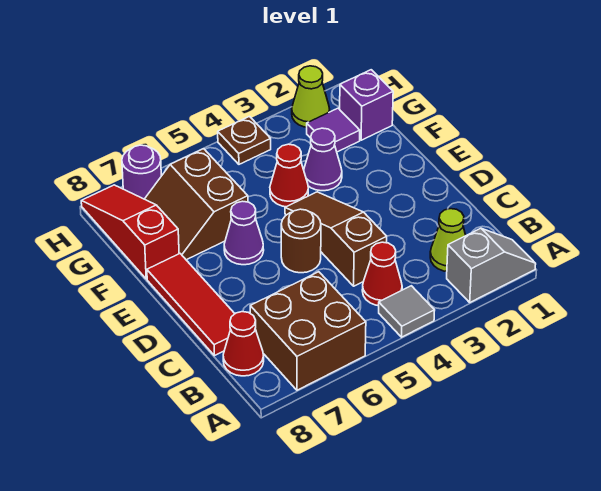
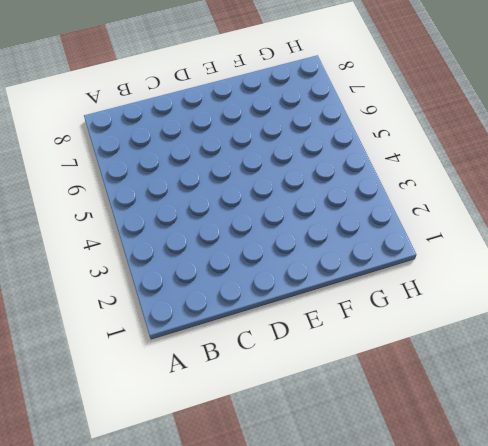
none -> grey 1x2 slope [447,228,536,302]
none -> grey 1x1 tile [379,286,435,337]
none -> brown 2x2 brick [250,272,366,390]

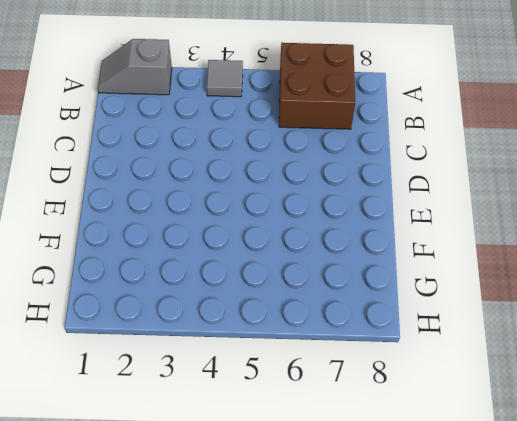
none -> lime 1x1 cone [430,209,466,272]
none -> red 1x1 cone [362,242,402,306]
none -> red 1x1 cone [223,312,264,376]

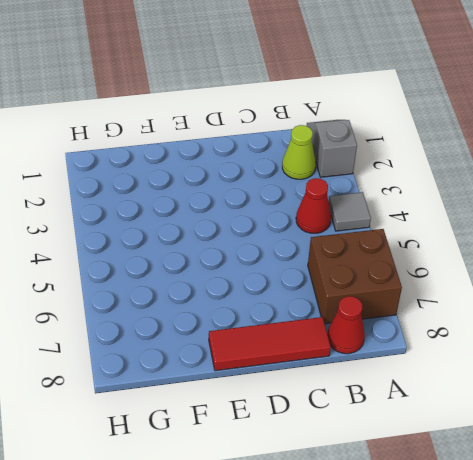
none -> brown 1x3 slope [285,192,387,286]
none -> brown 1x1 round brick [281,209,321,273]
none -> purple 1x1 cone [224,201,264,265]

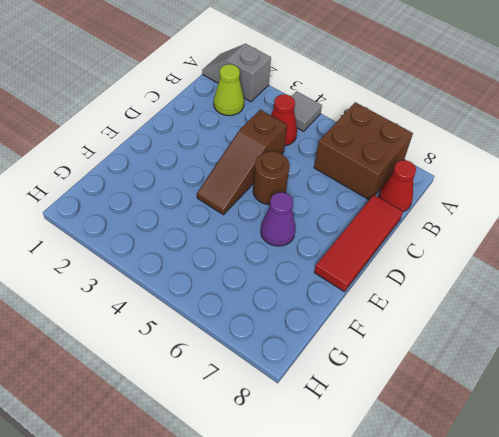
none -> purple 1x1 cone [304,128,342,191]
none -> red 1x1 cone [270,144,308,207]
none -> brown 2x2 slope [145,149,248,260]

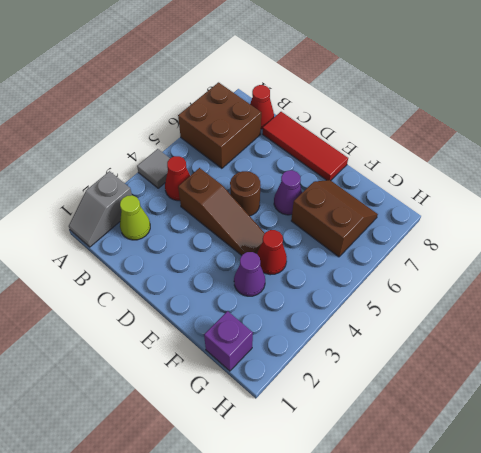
none -> red 1x3 slope [81,185,179,279]
none -> purple 1x1 tile [307,108,360,152]
none -> lime 1x1 cone [292,66,330,127]

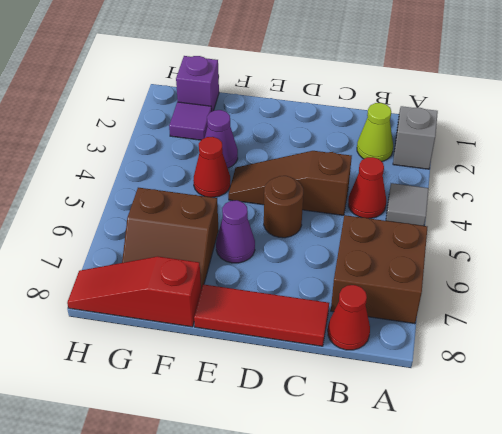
none -> lime 1x1 cone [292,66,330,127]
none -> brown 1x1 plate [218,116,271,164]
none -> purple 1x1 round brick [122,145,161,199]

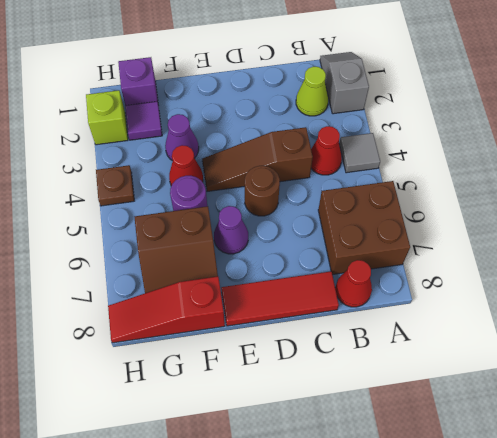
purple 1x1 round brick [170,176,207,211] -> purple 1x1 round brick moved to [122,145,161,199]
lime 1x1 brick [86,90,128,145] -> lime 1x1 cone [292,66,330,127]

